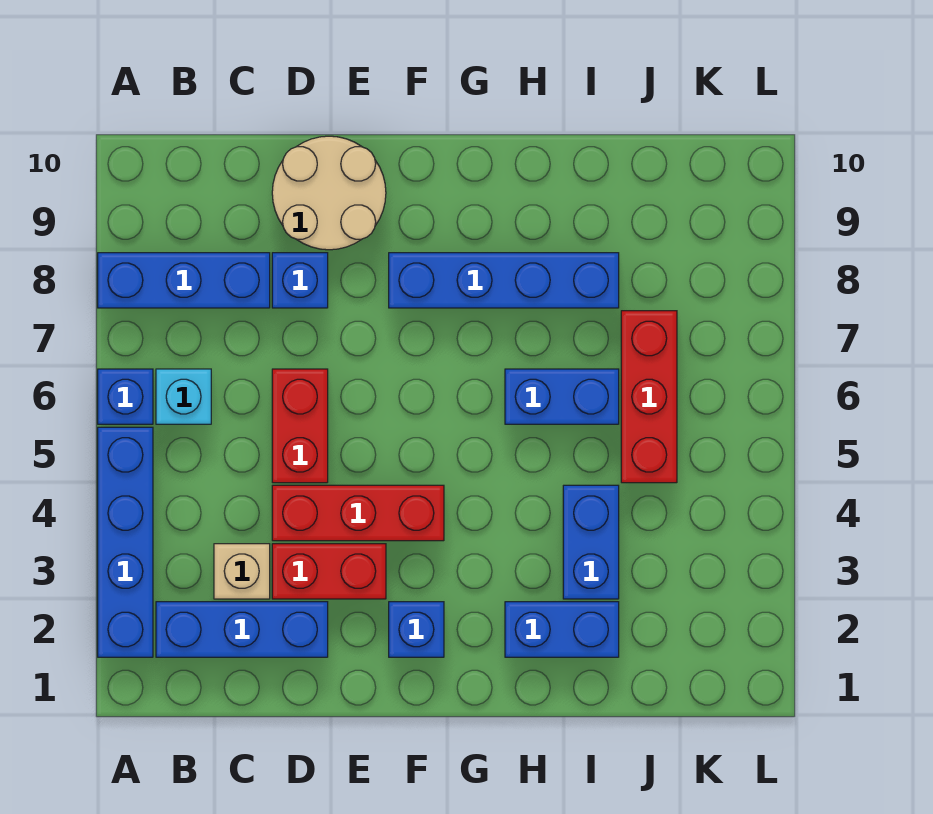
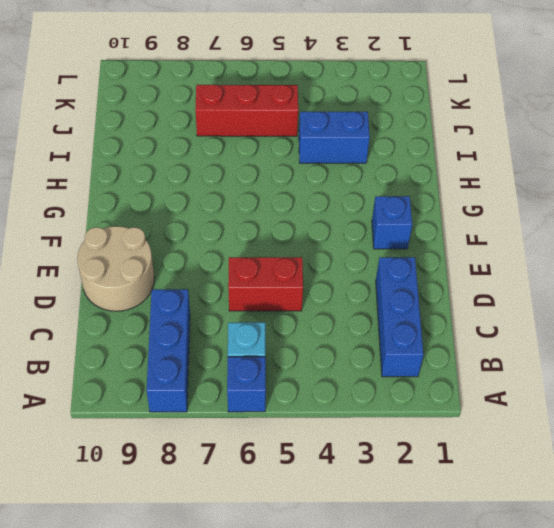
none -> blue 1x4 brick [98,427,153,657]
none -> tan 1x1 brick [214,544,270,599]
none -> red 1x2 brick [272,544,386,599]

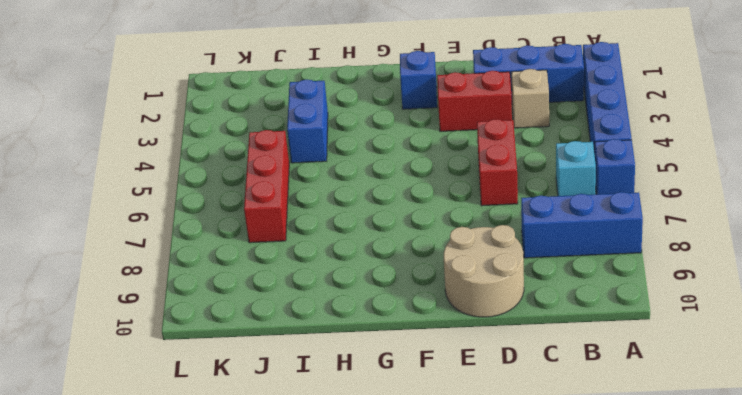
none -> red 1x3 brick [272,485,444,541]
none -> blue 1x1 brick [272,253,328,308]
none -> blue 1x4 brick [389,253,619,308]

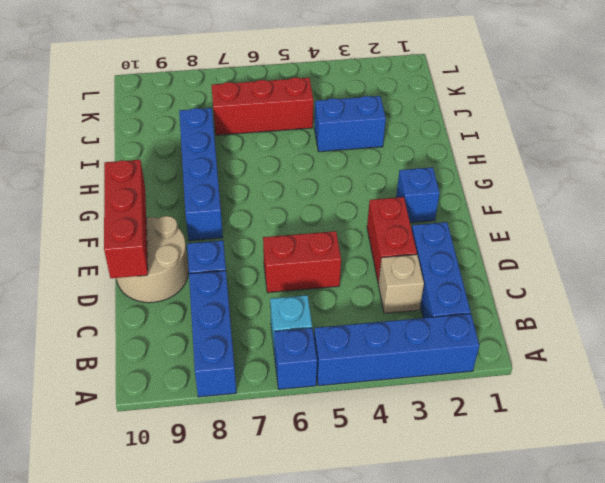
red 1x3 brick [104,160,148,278] -> red 1x3 brick moved to [272,485,444,541]
none -> blue 1x2 brick [505,602,619,657]
none -> blue 1x2 brick [505,369,619,424]

